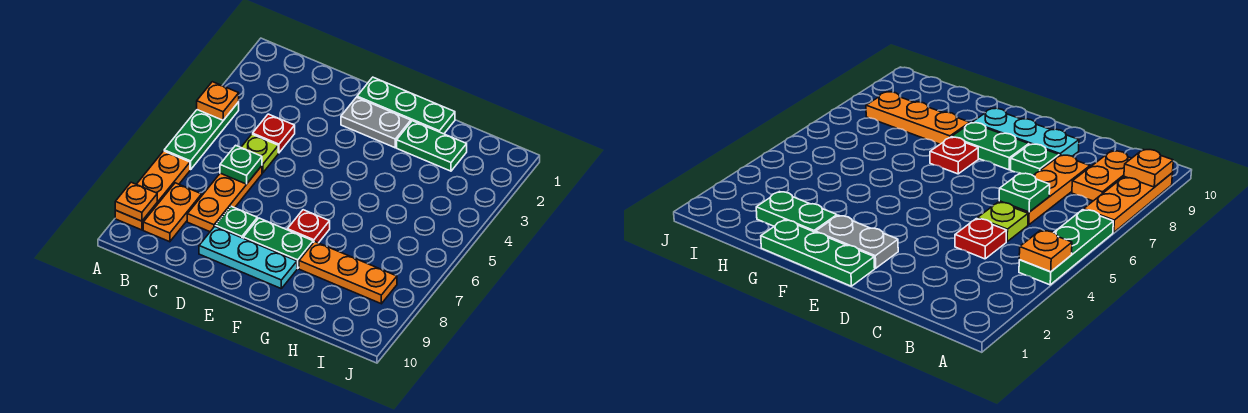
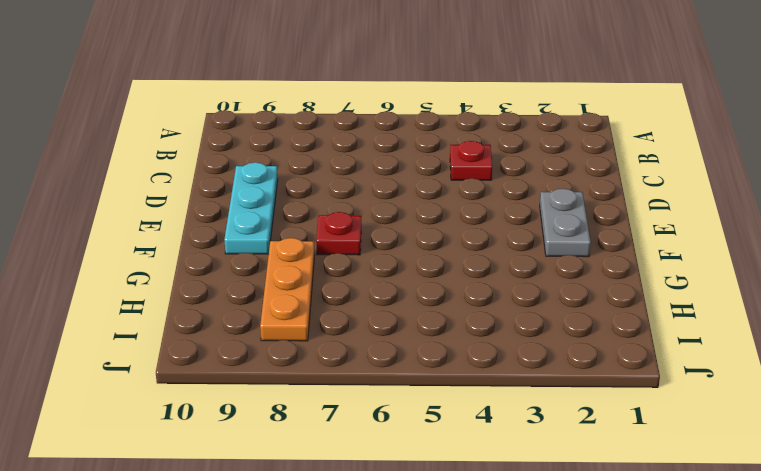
none -> green 1x3 plate [164,102,239,170]
none -> orange 1x3 plate [115,151,190,230]
none -> orange 1x2 plate [143,183,202,242]

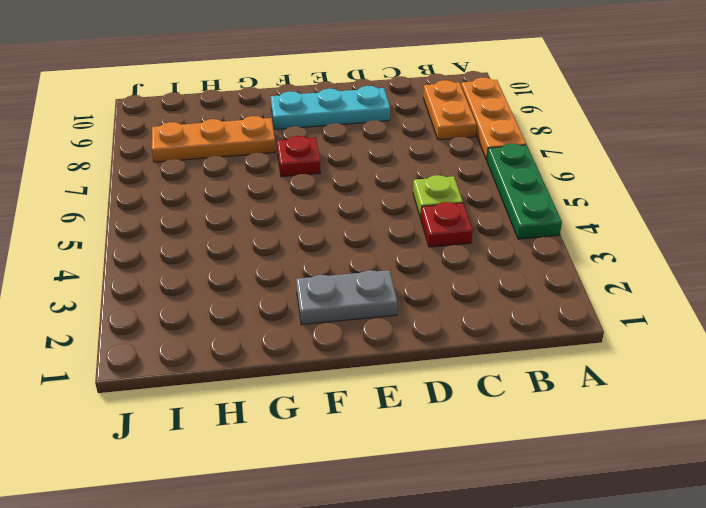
none -> orange 1x3 plate [187,166,262,232]
none -> green 1x1 plate [215,206,257,238]
none -> green 1x3 plate [357,77,455,134]

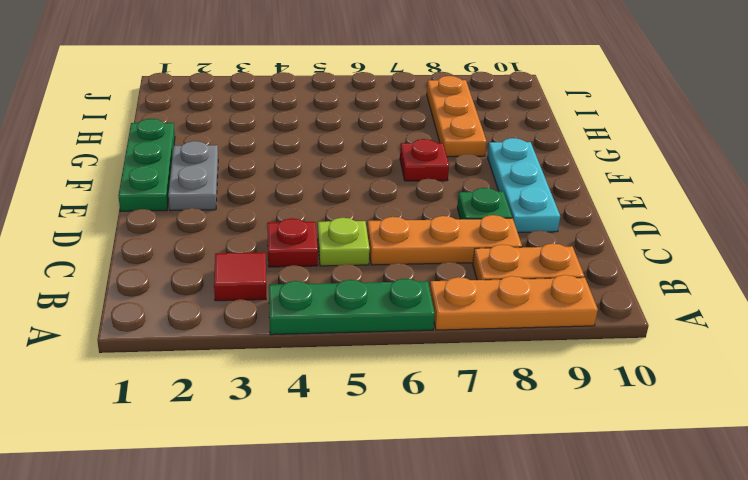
red 1x1 tile [214,252,266,301] -> none
none -> green 1x2 plate [243,218,313,268]
none -> green 1x2 plate [397,121,467,171]
none -> orange 1x1 plate [197,82,239,120]

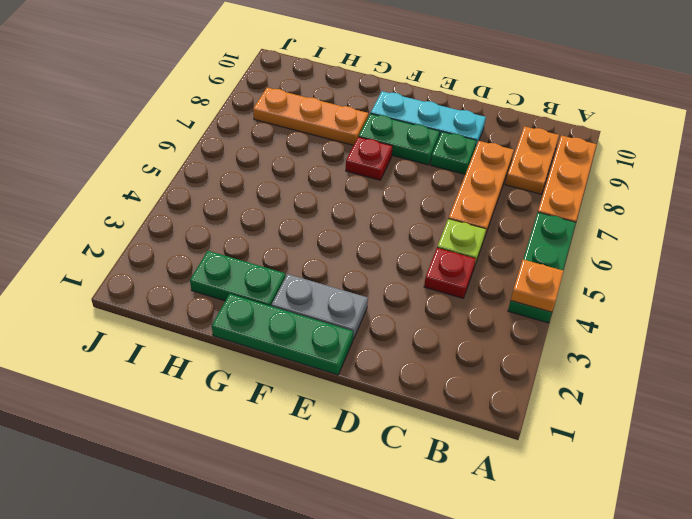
none -> orange 1x1 plate [115,182,157,221]
none -> green 1x1 plate [220,145,262,184]

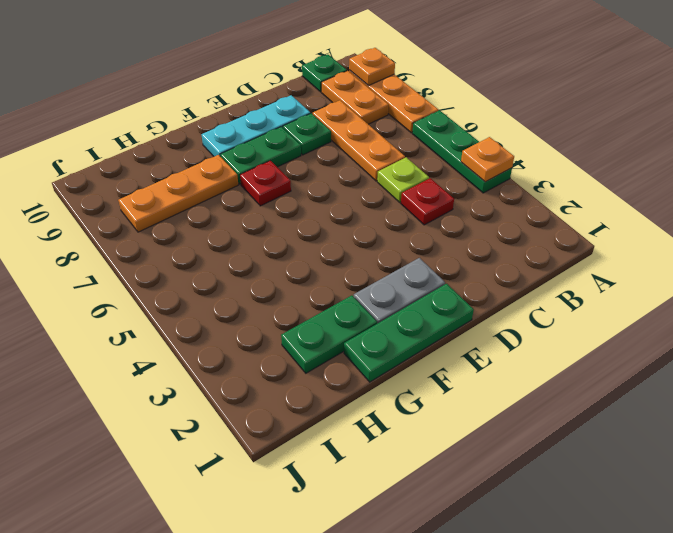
green 1x1 plate [302,55,347,92] -> green 1x1 plate moved to [220,145,262,184]

